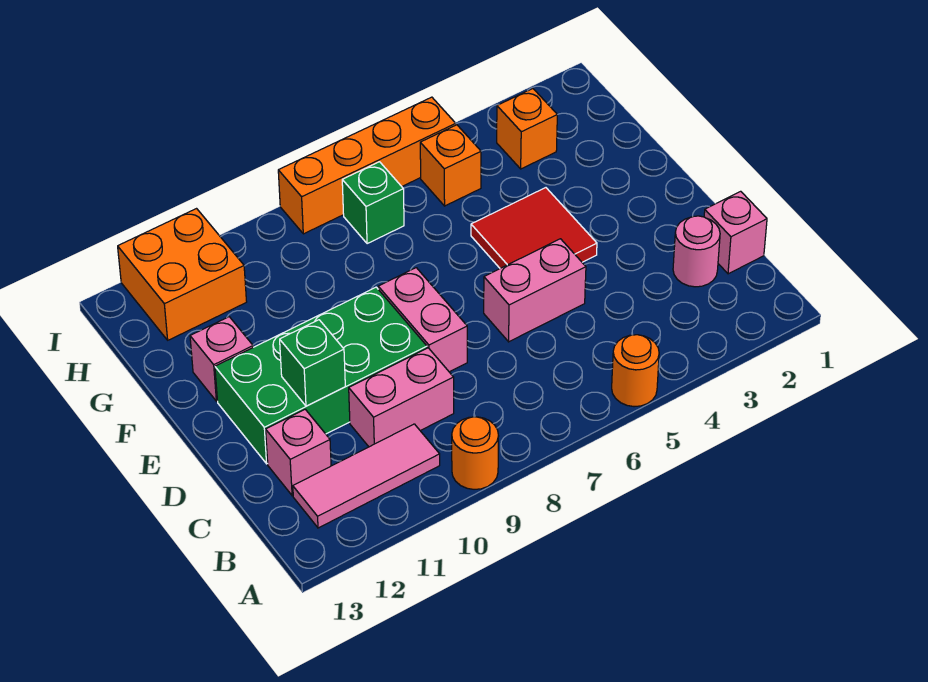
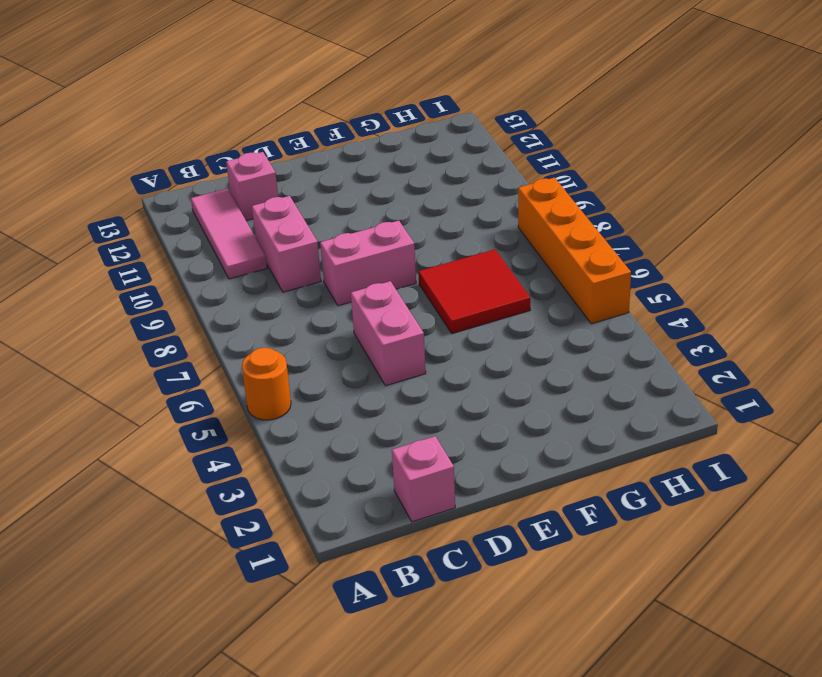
red 2x2 tile [418,249,530,334] -> red 2x2 tile moved to [471,188,597,268]
none -> orange 1x1 round brick [452,417,498,489]
none -> pink 1x1 round brick [673,216,720,287]
none -> green 2x4 brick [215,287,427,464]

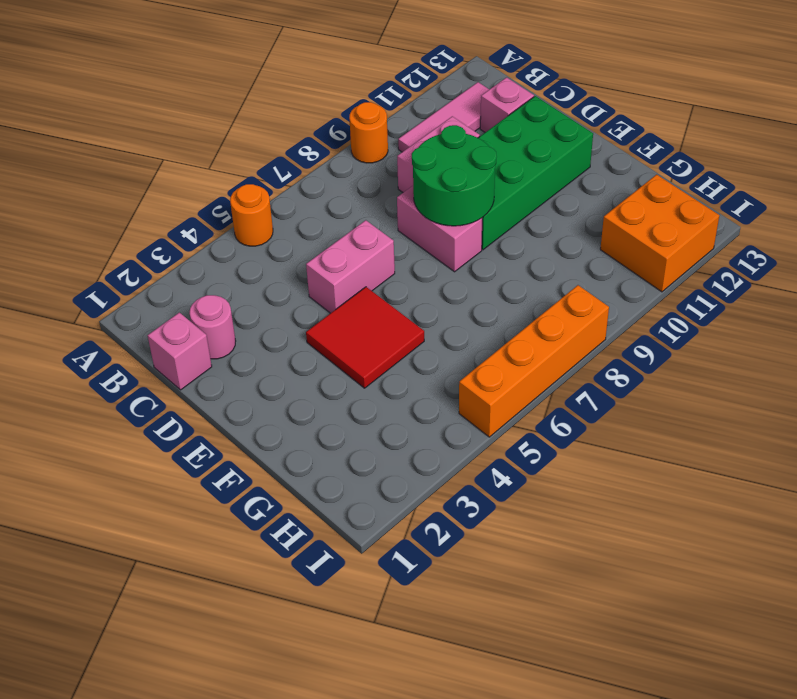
green 2x2 round brick [412,125,497,226] -> none
none -> pink 1x1 brick [190,317,253,401]
none -> orange 1x1 brick [497,89,557,169]
none -> orange 1x1 brick [420,125,481,206]

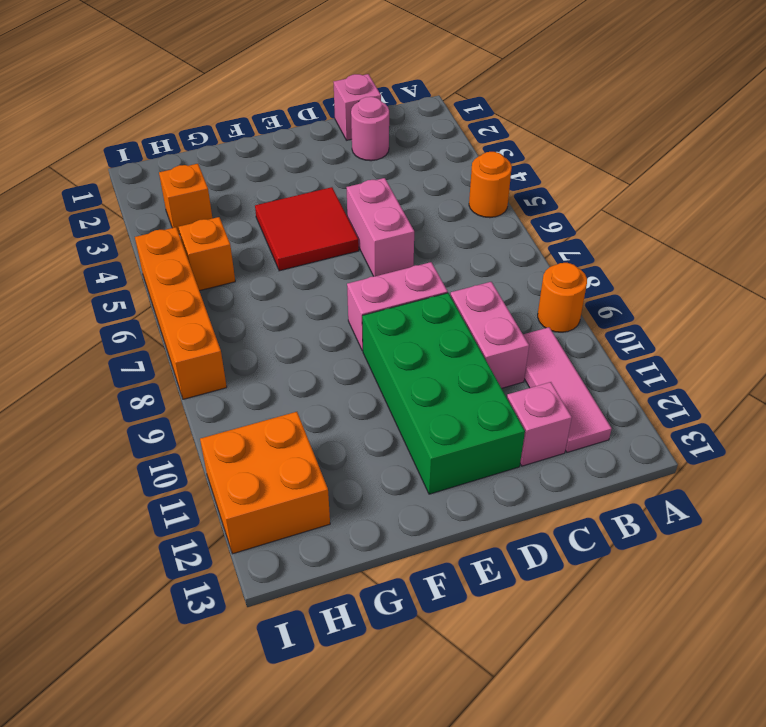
none -> pink 1x1 brick [190,317,253,401]
none -> green 1x1 brick [342,162,404,244]
none -> green 1x1 brick [280,320,345,406]

